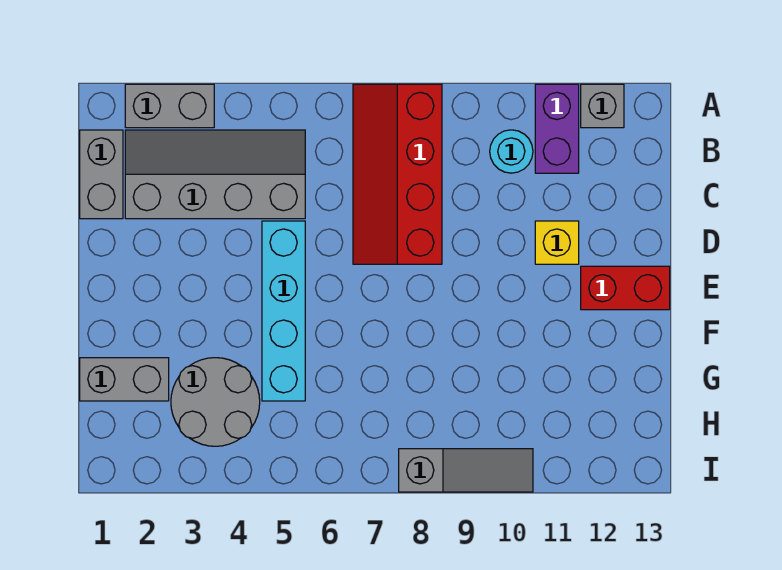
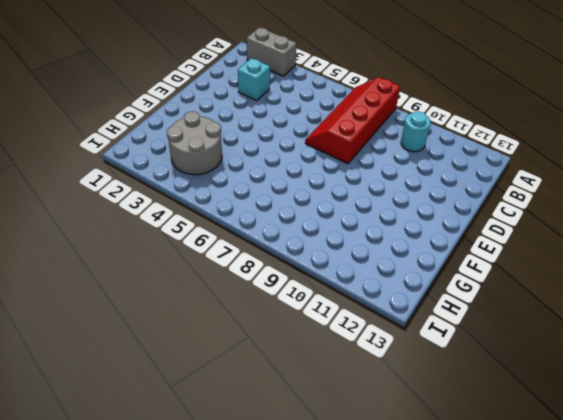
cyan 1x1 brick [238,58,270,101] -> grey 2x4 slope [125,130,305,219]
none -> purple 1x2 brick [535,84,579,173]
none -> grey 1x1 brick [581,84,624,128]
none -> grey 1x2 brick [80,130,123,219]

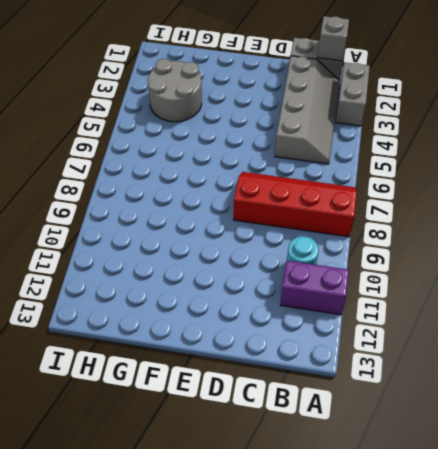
grey 1x1 brick [318,16,349,61] -> grey 1x1 brick moved to [581,84,624,128]
none -> cyan 1x4 brick [262,221,305,401]
none -> yellow 1x1 brick [535,221,579,264]
none -> red 1x2 brick [581,266,670,310]

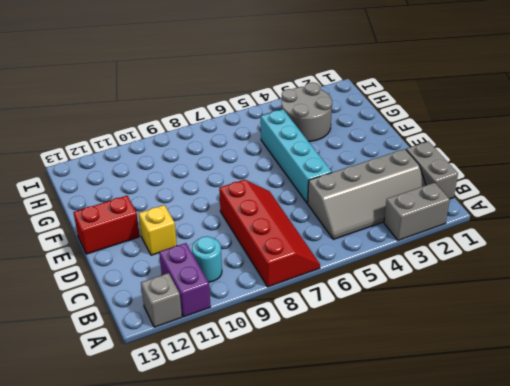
none -> grey 1x2 brick [80,358,169,401]
none -> grey 1x3 slope [399,449,533,492]

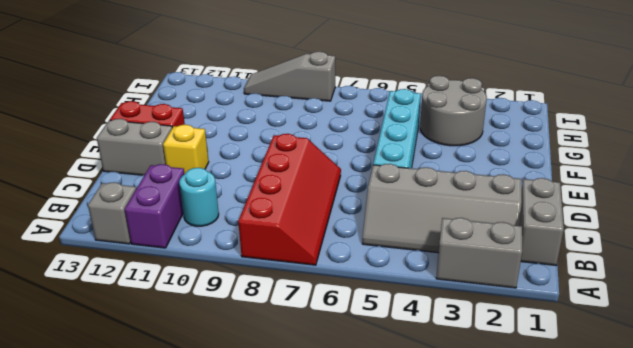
grey 1x2 brick [97,119,172,175] -> grey 1x2 brick moved to [80,358,169,401]

